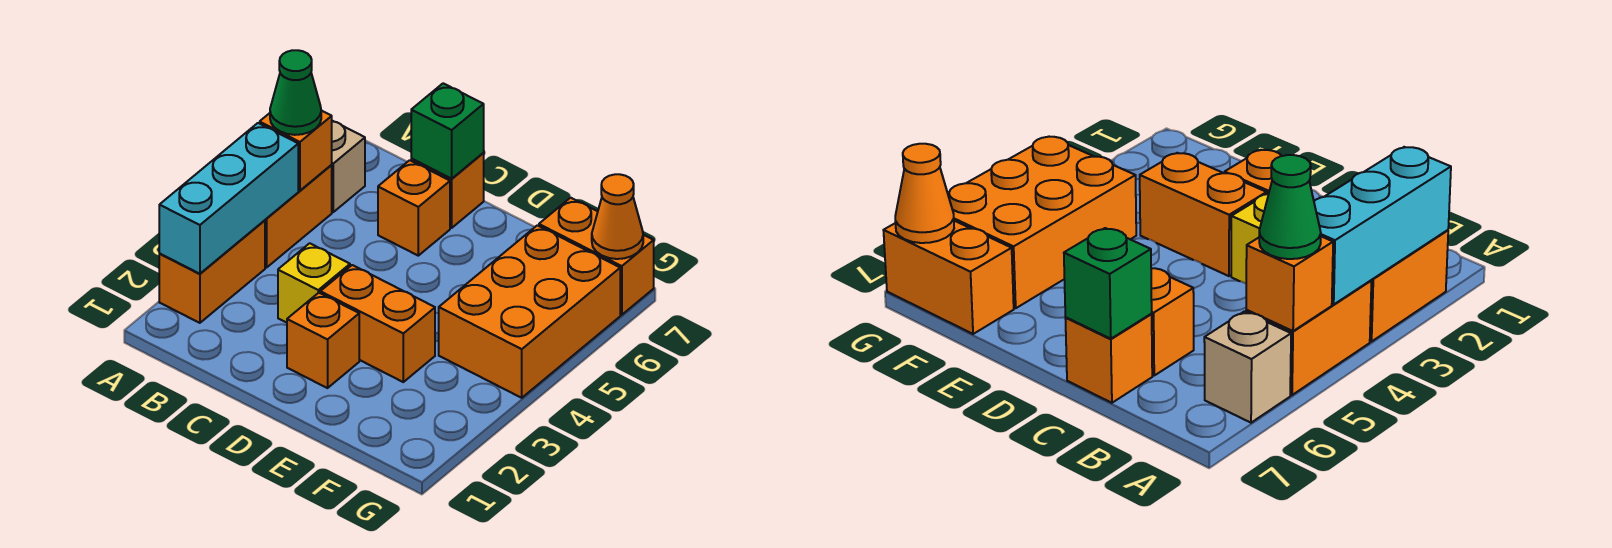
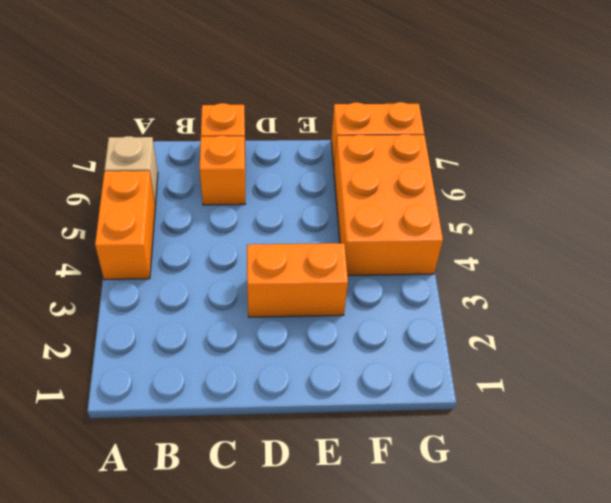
none -> orange 1x2 brick [159,220,265,323]
none -> yellow 1x1 brick [278,243,350,323]
none -> orange 1x1 brick [287,293,359,388]

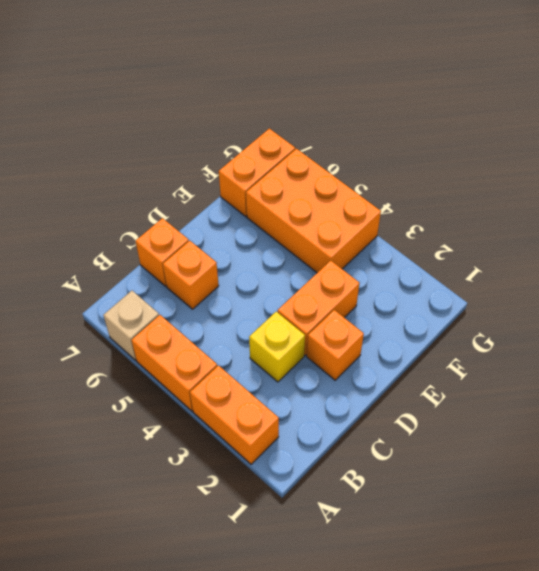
none -> cyan 1x3 brick [159,123,298,274]
none -> orange 1x1 brick [260,111,332,191]
none -> green 1x1 brick [411,83,484,179]

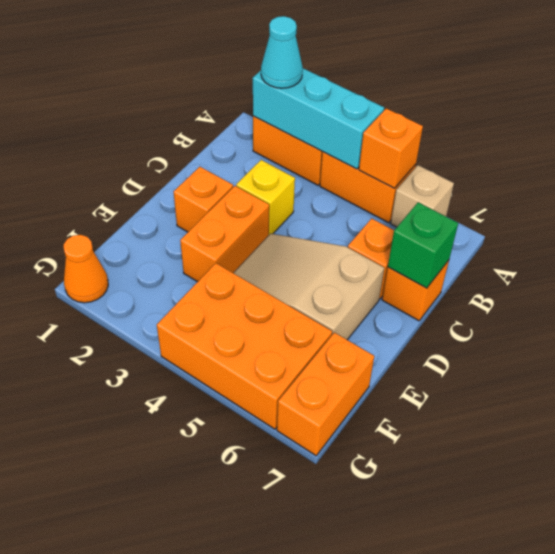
cyan 1x1 cone [261,16,303,88] -> none
tan 2x3 slope [234,233,384,340] -> none
orange 1x1 cone [64,235,108,303] -> orange 1x1 cone moved to [592,174,643,259]
none -> green 1x1 cone [270,50,321,135]

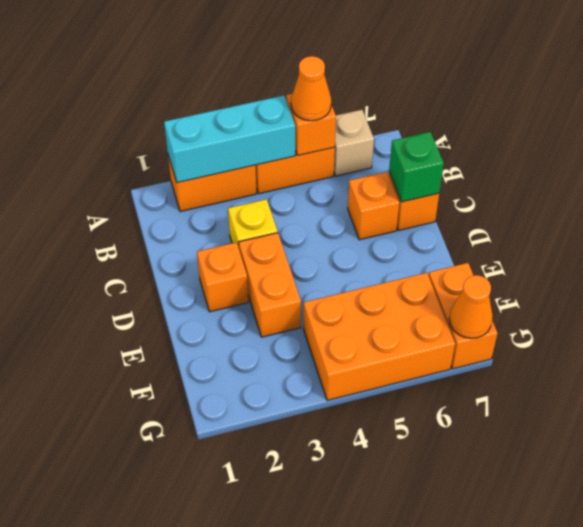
orange 1x1 cone [291,56,331,121] -> green 1x1 cone [270,50,321,135]

